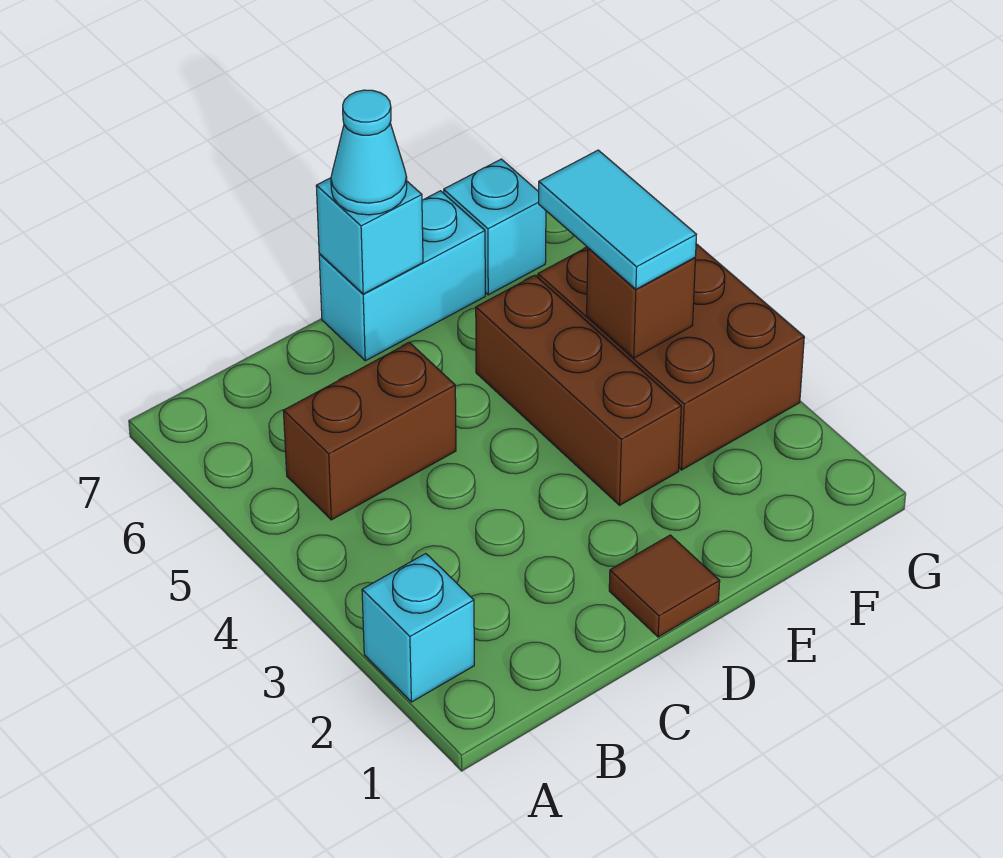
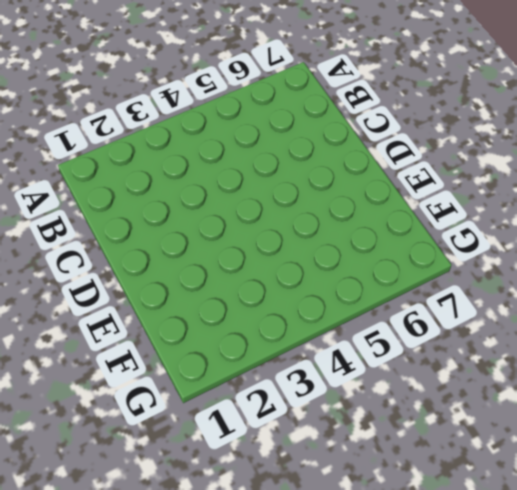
none -> cyan 1x1 brick [362,554,474,702]
none -> brown 1x2 brick [284,343,456,520]

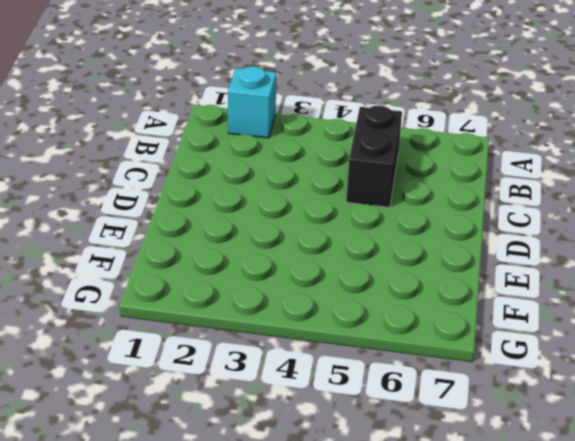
black 1x2 brick [346,106,402,208] -> brown 1x2 brick [284,343,456,520]
none -> brown 1x1 tile [609,535,720,637]
none -> cyan 1x2 brick [319,191,485,361]

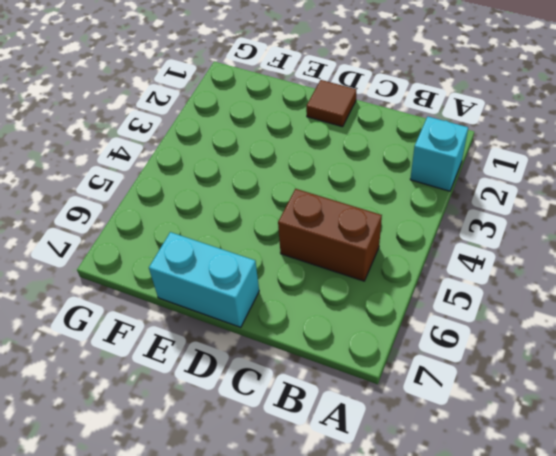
none -> brown 1x3 brick [476,275,681,505]
none -> brown 2x3 brick [538,244,804,470]

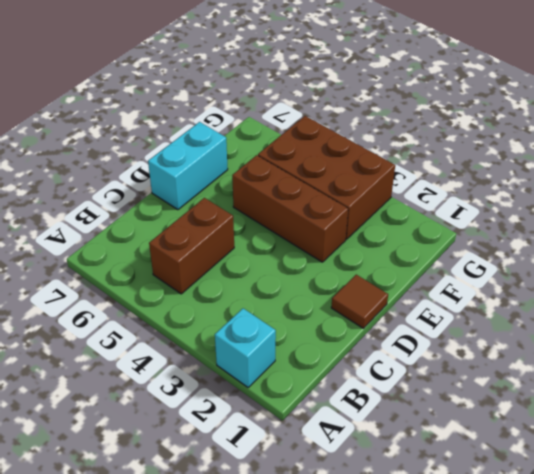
none -> cyan 1x1 brick [444,159,546,295]
none -> cyan 1x1 brick [316,178,423,294]

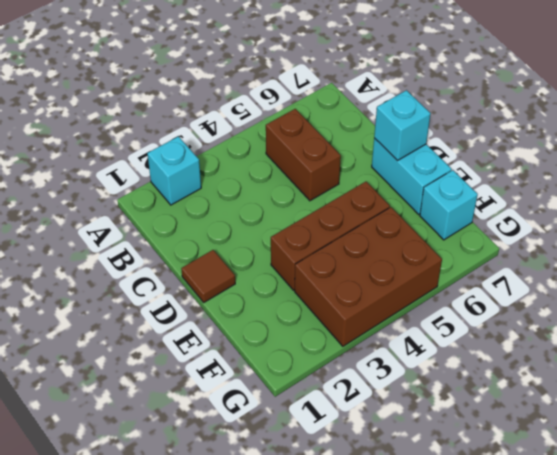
none -> brown 1x1 brick [587,248,695,358]
none -> cyan 1x1 cone [331,90,407,215]

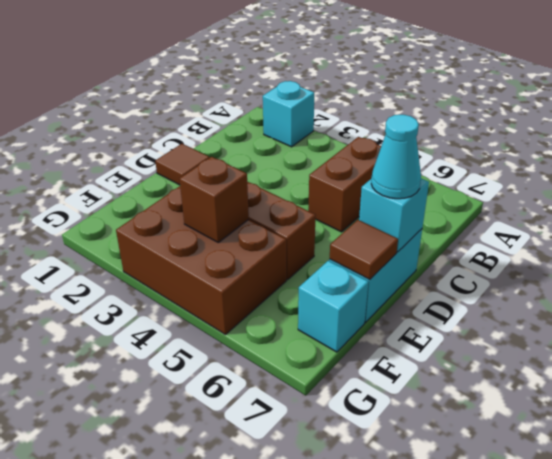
brown 1x1 tile [330,220,398,279] -> none
none -> cyan 1x2 tile [539,150,696,289]

